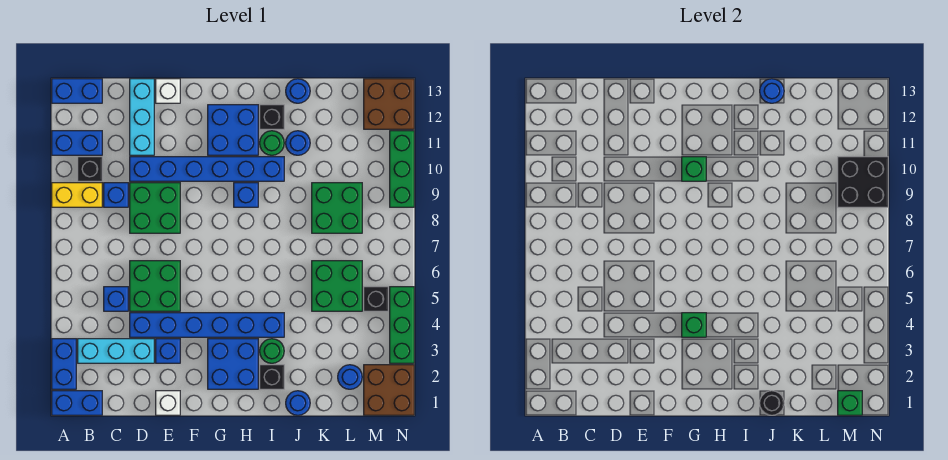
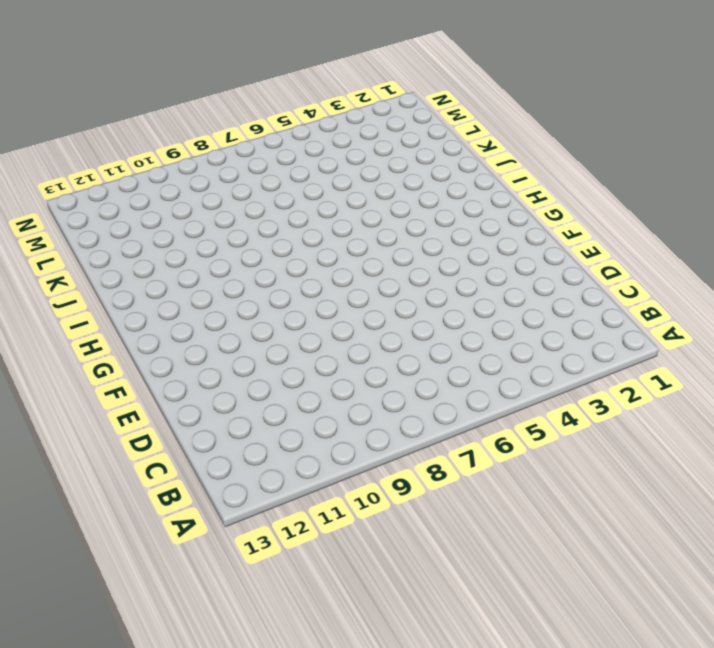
none -> blue 1x2 brick [52,391,102,415]
none -> blue 1x2 brick [52,339,76,389]
none -> yellow 1x2 brick [52,183,102,207]
none -> blue 1x2 brick [52,131,102,155]

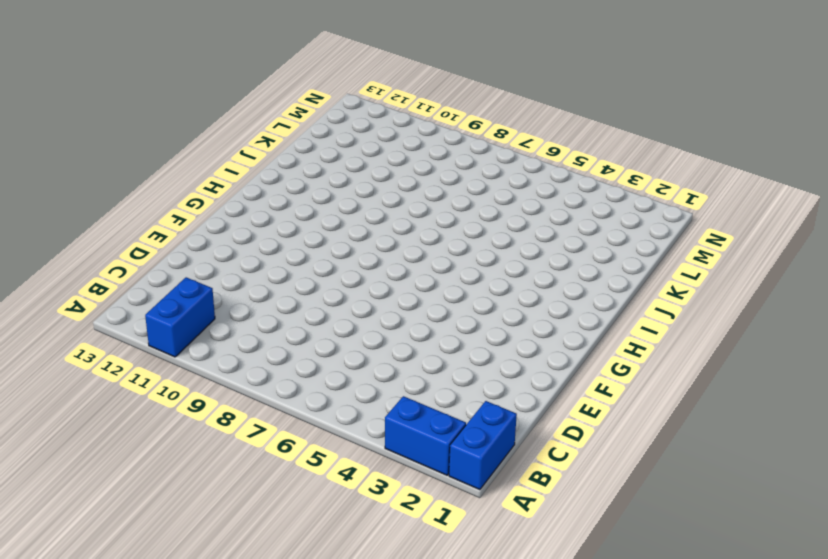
none -> yellow 1x2 brick [52,183,102,207]
none -> blue 1x2 brick [52,79,102,103]
none -> cyan 1x3 brick [78,339,154,363]
none -> black 1x1 brick [78,157,102,181]

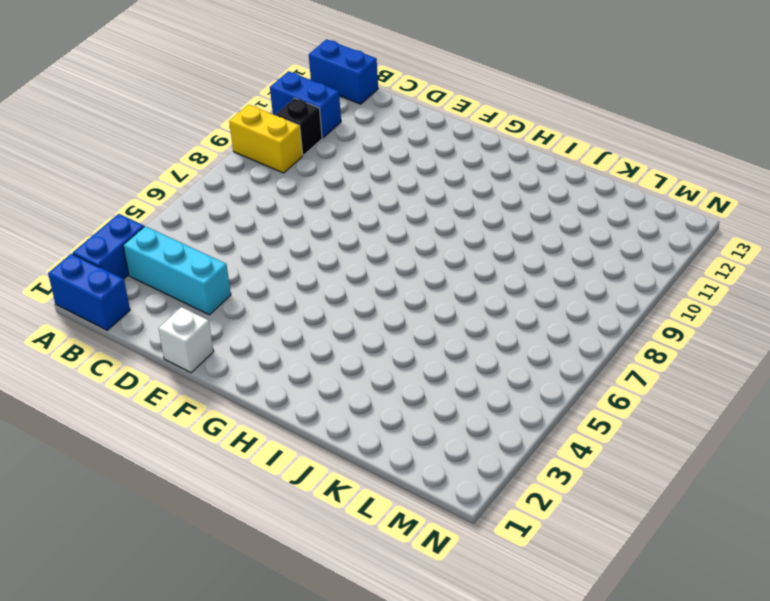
none -> blue 1x1 brick [104,287,128,311]
none -> blue 1x1 brick [104,183,128,207]
none -> blue 1x6 brick [130,313,284,337]
none -> green 2x2 brick [130,261,180,311]

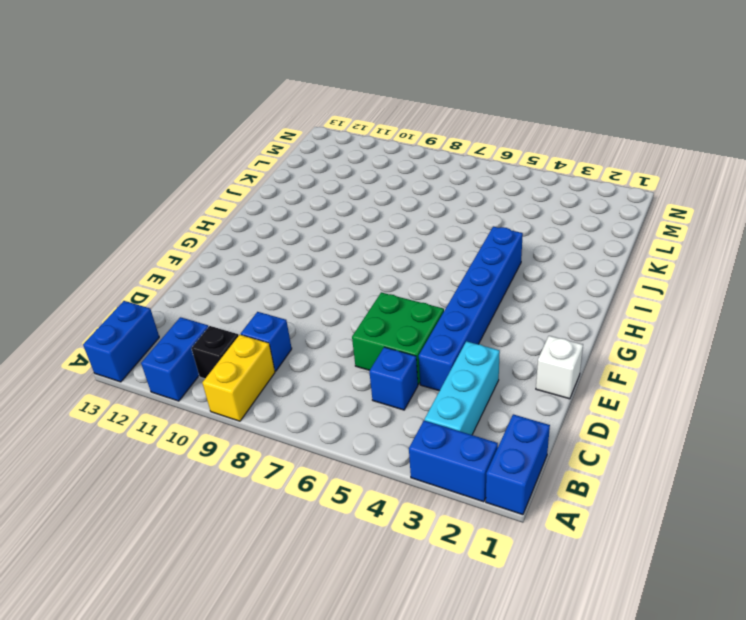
none -> green 2x2 brick [130,183,180,233]
none -> blue 1x6 brick [130,157,284,181]
none -> cyan 1x3 brick [130,79,154,155]
none -> blue 1x1 brick [156,339,180,363]

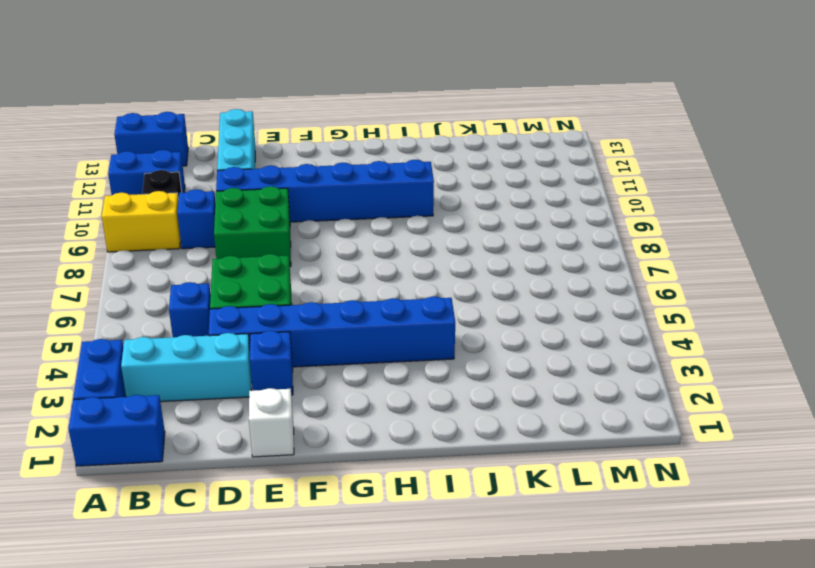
none -> white 1x1 brick [156,79,180,103]
none -> blue 2x2 brick [208,339,258,389]
none -> blue 2x2 brick [208,105,258,155]
none -> blue 1x1 brick [234,183,258,207]

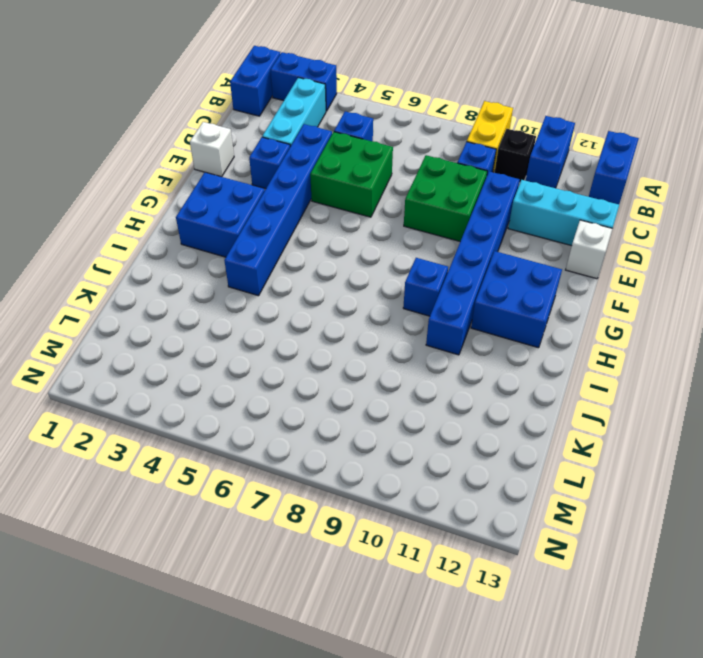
none -> black 1x1 brick [260,365,284,389]
none -> green 1x1 round brick [260,339,284,363]
none -> green 1x1 round brick [260,131,284,155]
none -> black 1x1 brick [260,105,284,129]

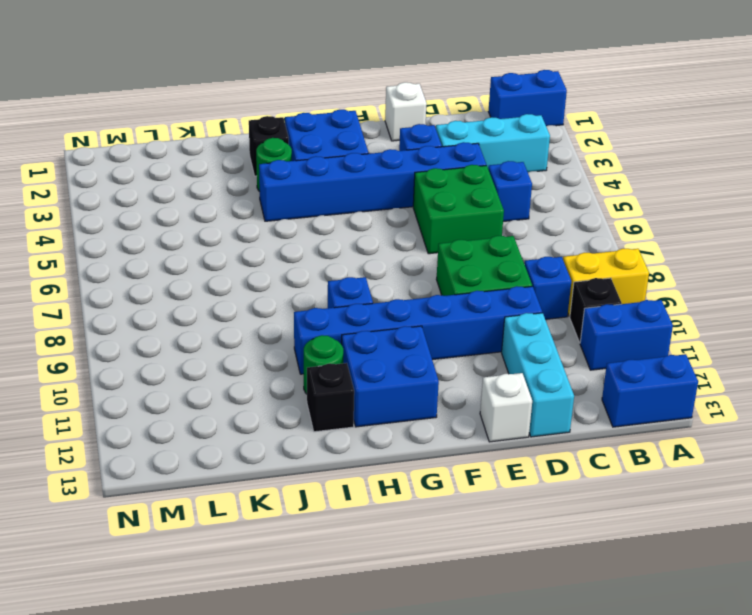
none -> blue 1x2 brick [52,339,76,389]
none -> blue 1x1 round brick [286,391,310,415]
none -> blue 1x1 round brick [286,131,310,155]
none -> blue 1x1 round brick [286,79,310,103]

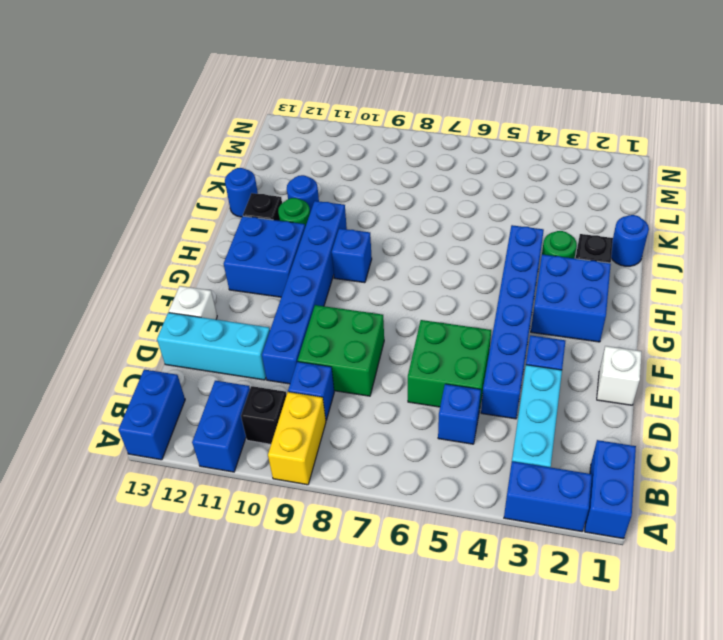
none -> green 2x2 brick [312,261,362,311]
none -> green 2x2 brick [312,183,362,233]
none -> blue 1x1 round brick [338,365,362,389]
none -> brown 2x2 brick [364,365,414,415]

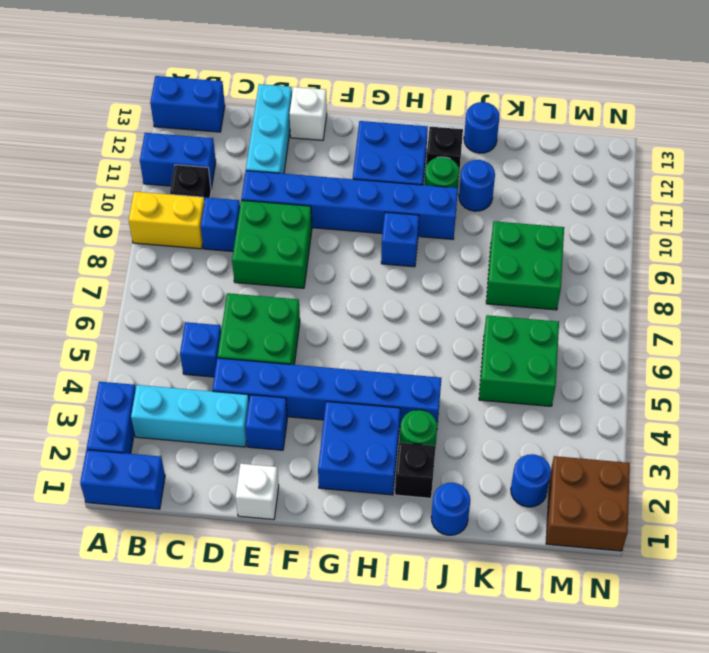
none -> black 1x1 brick [364,287,388,311]
none -> brown 2x2 brick [364,79,414,129]
none -> green 1x3 brick [390,287,414,363]
none -> green 1x3 brick [390,131,414,207]

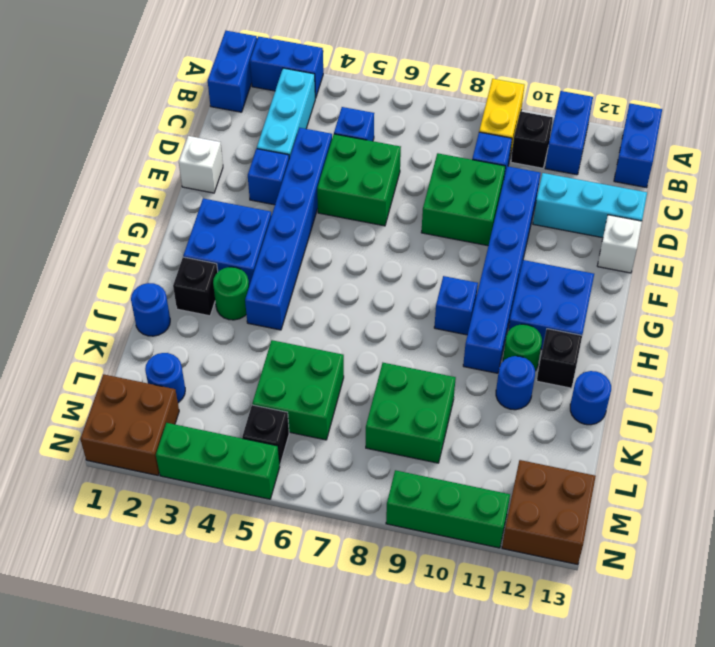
none -> green 1x1 brick [682,313,706,337]
none -> green 1x1 brick [682,157,706,181]
none -> black 1x1 round brick [760,391,784,415]
none -> blue 1x1 round brick [760,79,784,103]

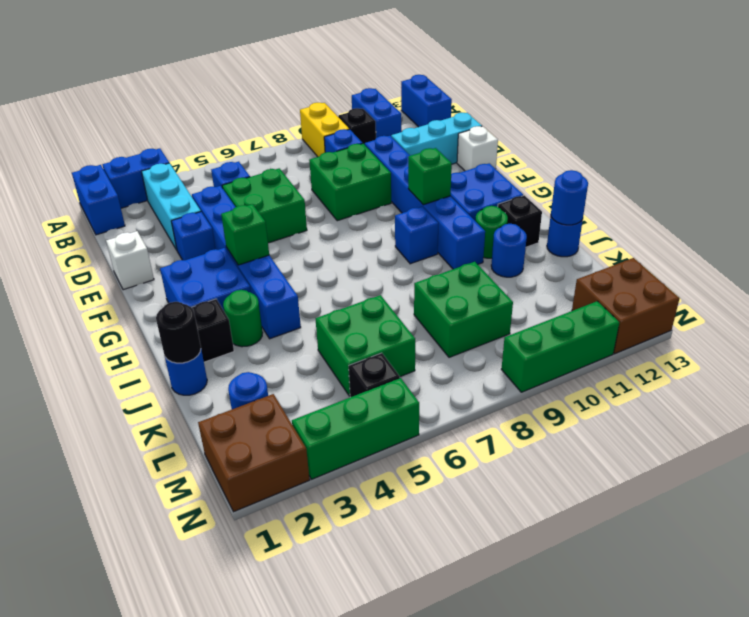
none -> green 1x1 brick [838,391,862,415]
none -> black 2x2 brick [838,157,888,207]

